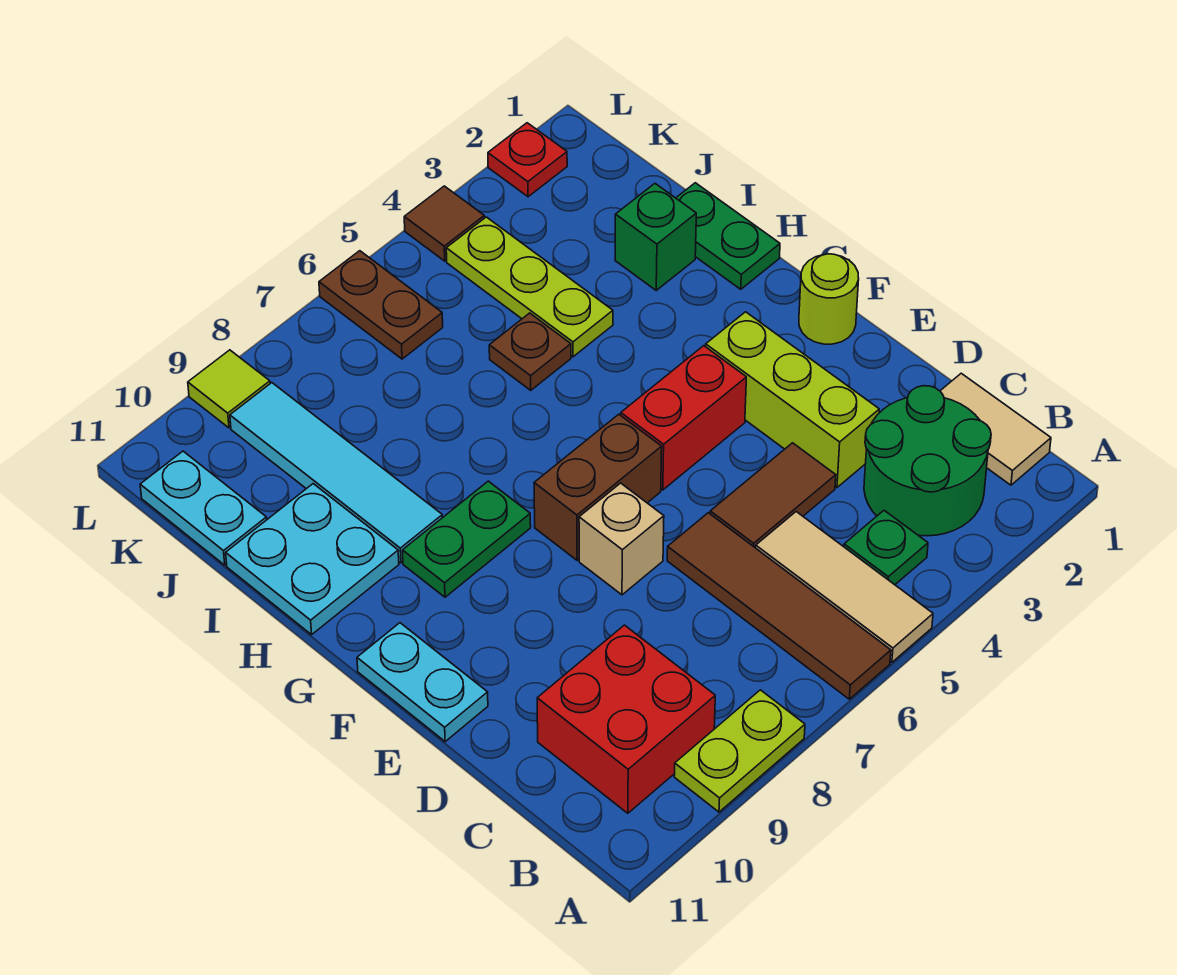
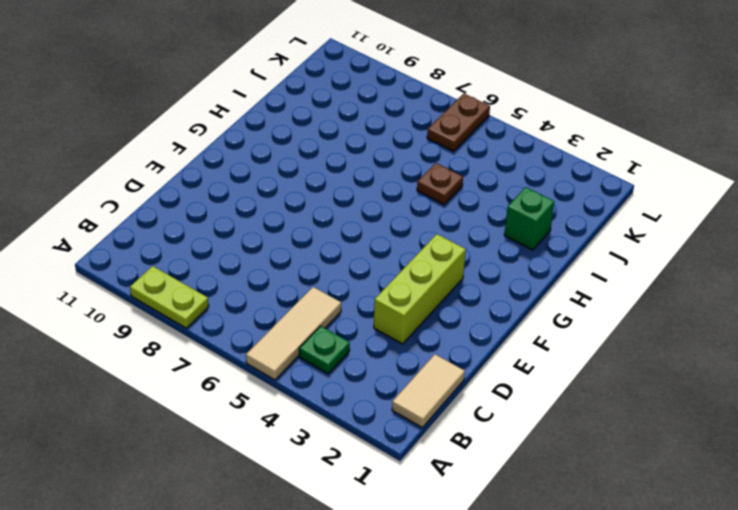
none -> brown 1x4 tile [667,513,891,699]
none -> green 2x2 round brick [864,386,991,536]
none -> red 2x2 brick [537,625,715,813]

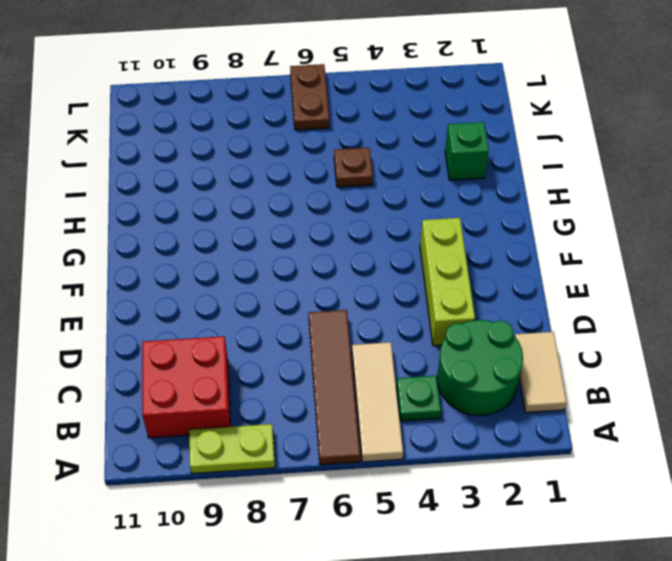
none -> brown 1x2 tile [710,443,836,548]
none -> tan 1x1 brick [579,483,664,595]
none -> cyan 1x2 plate [357,623,488,741]

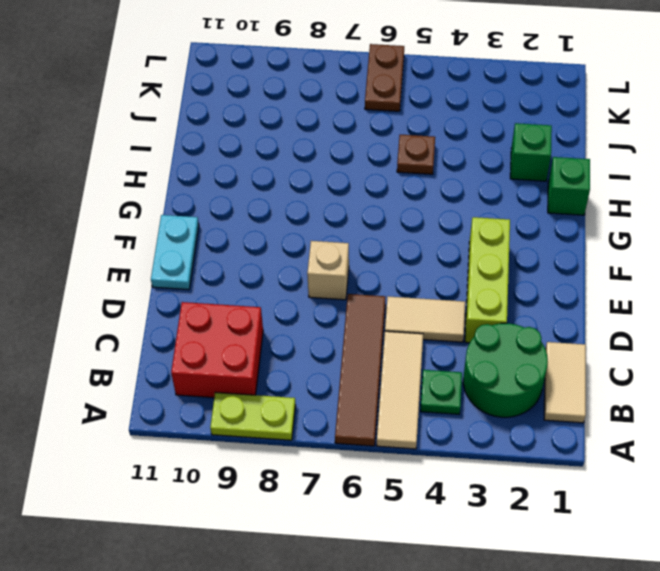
tan 1x2 tile [385,296,465,342] -> brown 1x2 tile [710,443,836,548]
green 1x1 brick [548,157,590,215] -> green 1x2 plate [676,183,780,289]
none -> lime 1x1 round brick [799,254,859,344]
none -> red 1x2 brick [621,346,746,490]
none -> brown 1x2 brick [534,414,662,560]

